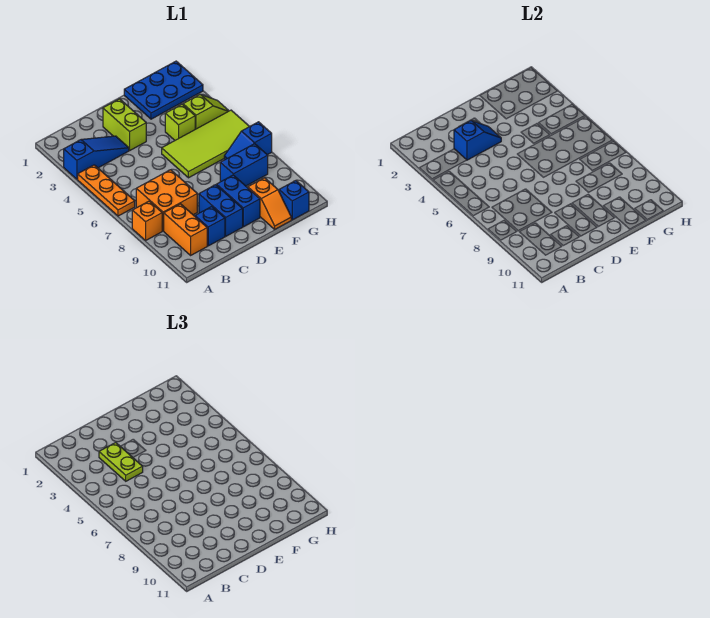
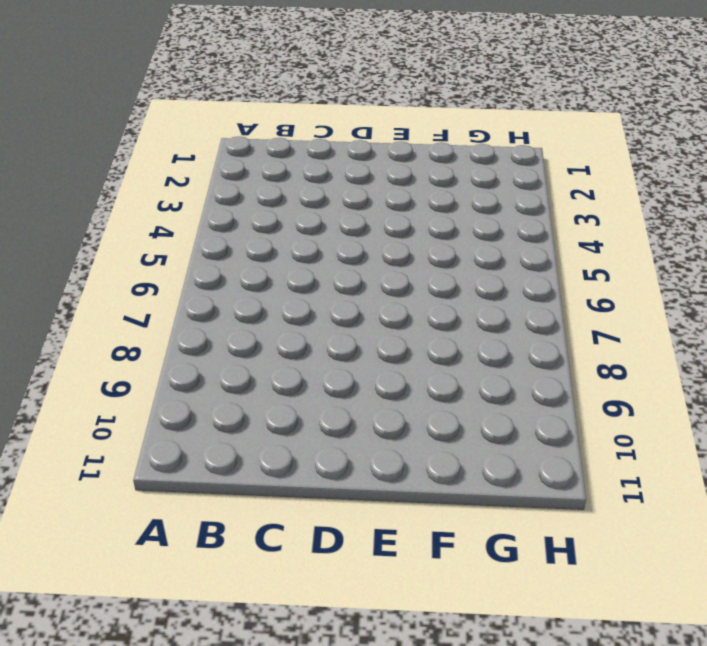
none -> blue 1x3 slope [64,136,129,179]
none -> orange 1x3 plate [78,165,135,216]
none -> orange 1x1 brick [132,201,162,240]

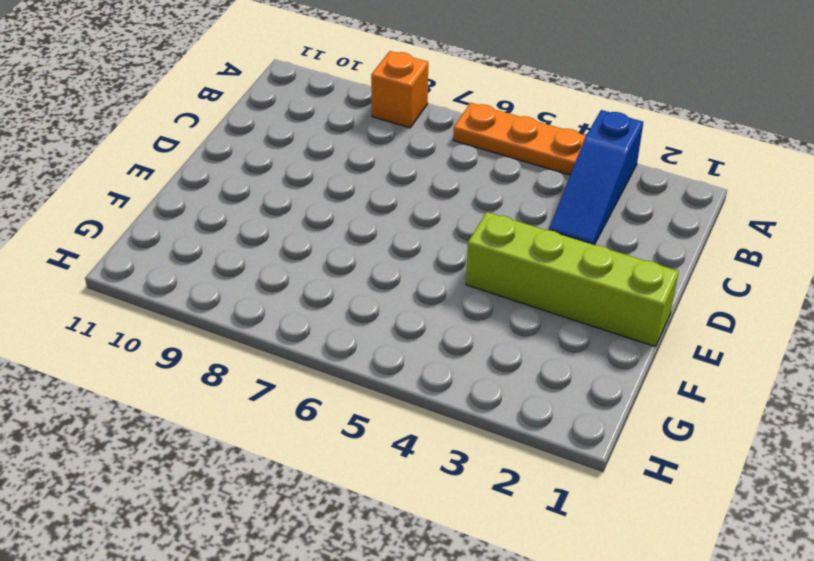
lime 1x4 brick [466,212,679,347] -> none
none -> orange 2x2 brick [136,170,197,231]
none -> orange 1x2 brick [164,204,207,255]
none -> blue 1x1 brick [195,207,225,246]

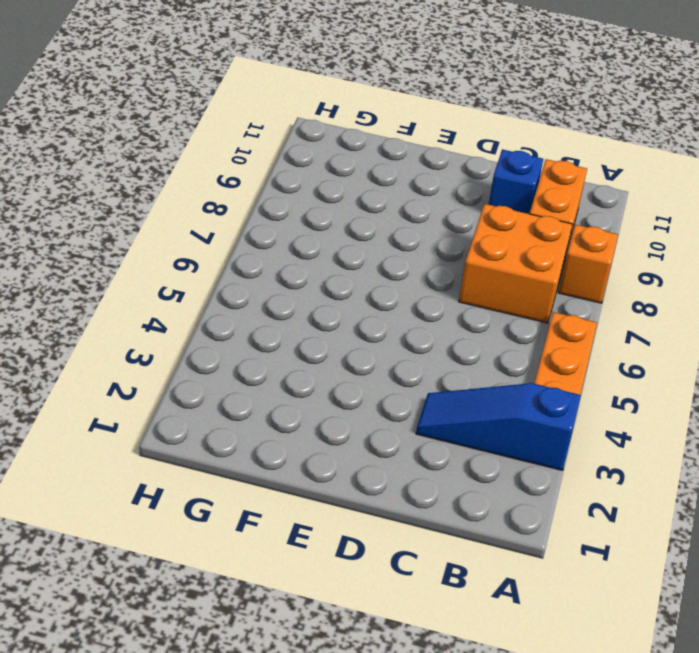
none -> lime 1x2 brick [103,99,146,150]
none -> blue 1x2 brick [199,185,243,236]
none -> lime 2x4 tile [162,110,250,178]

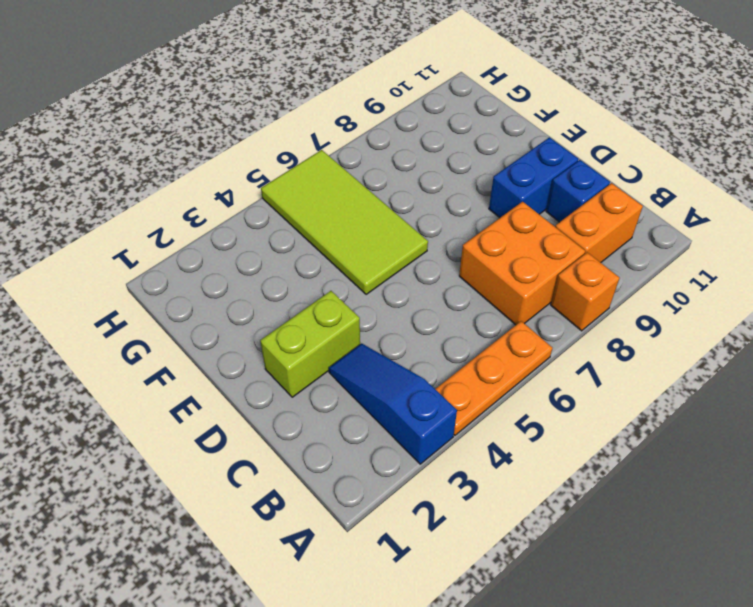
none -> blue 1x2 brick [217,175,260,227]
none -> blue 2x3 plate [124,61,203,119]
none -> lime 1x1 brick [165,104,195,140]

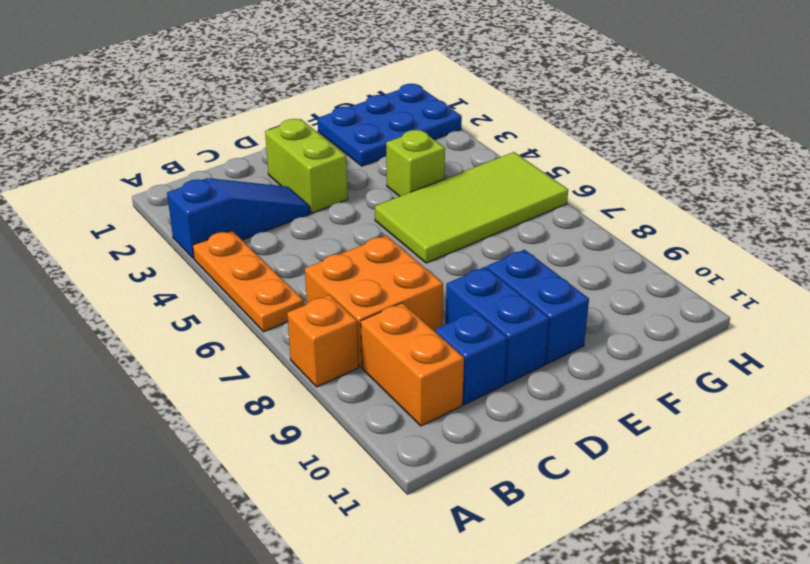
none -> blue 1x2 brick [220,144,268,186]
none -> orange 1x2 slope [248,178,291,229]
none -> lime 1x2 slope [183,94,229,129]

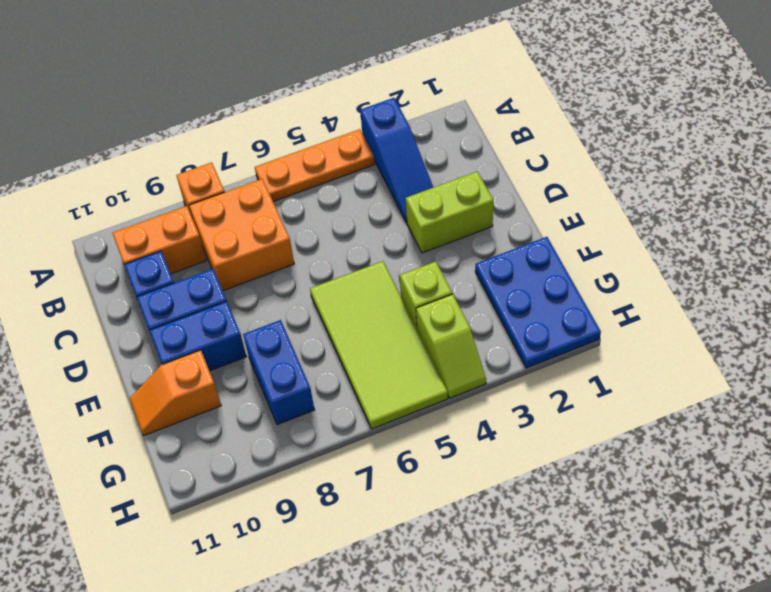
none -> blue 1x2 slope [224,122,272,160]
none -> blue 1x1 brick [279,181,309,220]
none -> blue 1x2 slope [454,120,501,160]

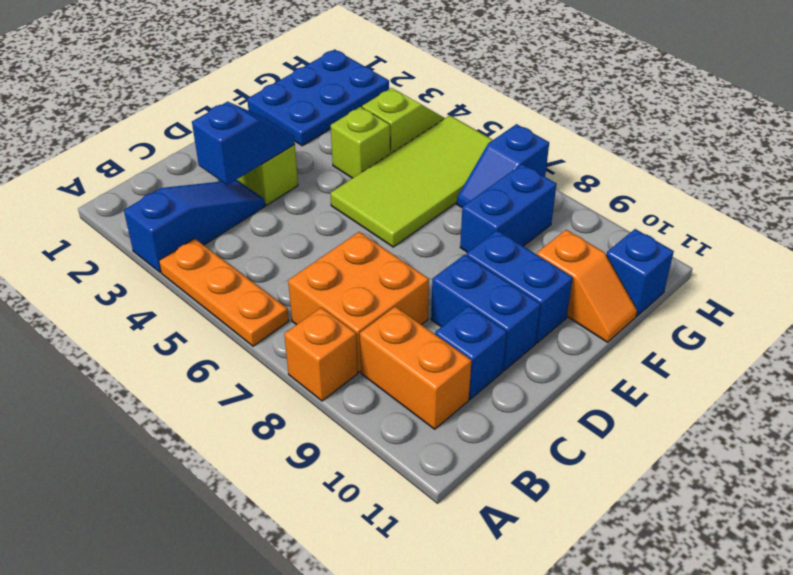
none -> lime 1x2 plate [99,442,143,481]

